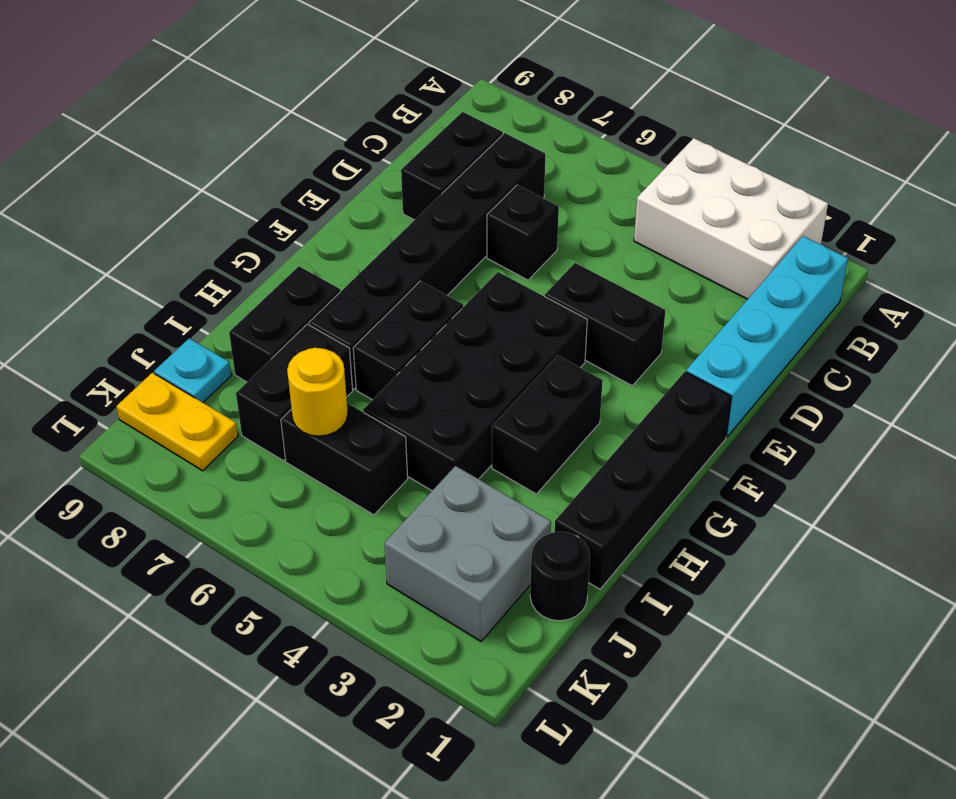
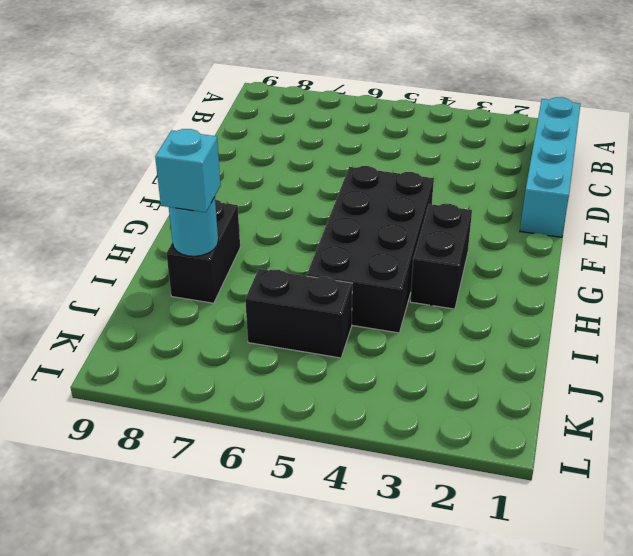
cyan 1x1 round brick [169,197,218,256] -> none
cyan 1x1 brick [155,129,221,212] -> none
none -> white 2x3 brick [634,138,828,299]
none -> black 1x6 brick [309,133,545,389]
none -> black 1x2 brick [401,112,503,220]

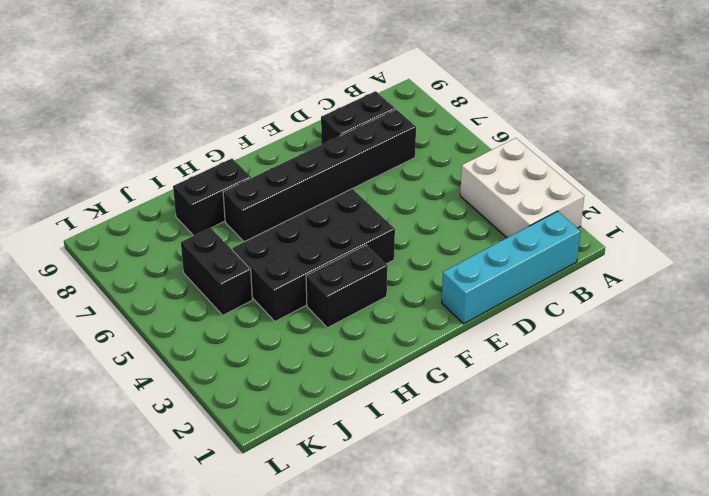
none -> black 1x1 brick [487,185,559,280]
none -> black 1x2 brick [545,263,665,386]
none -> black 1x4 brick [555,372,732,589]

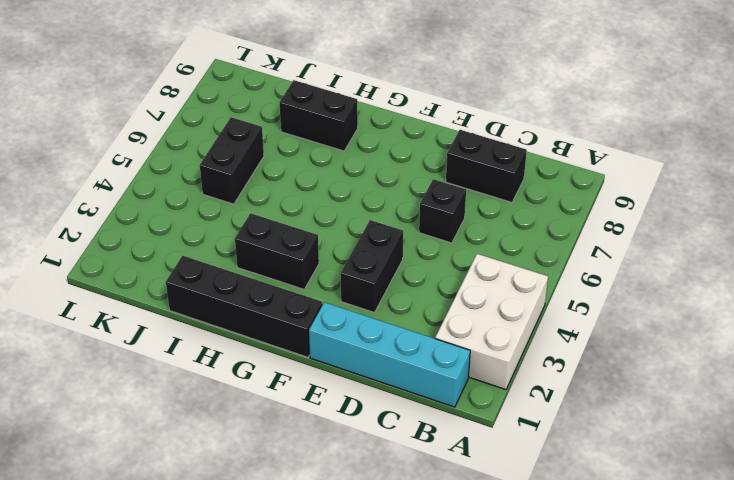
none -> black 1x6 brick [309,133,545,389]
none -> black 2x4 brick [363,272,587,491]
none -> black 1x2 brick [353,281,463,400]

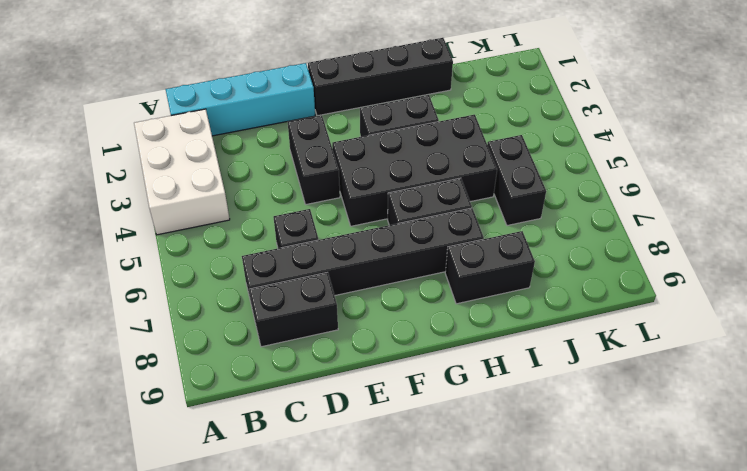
none -> black 1x2 brick [236,324,353,461]
none -> black 1x1 round brick [530,532,590,621]
none -> grey 2x2 brick [384,466,551,641]

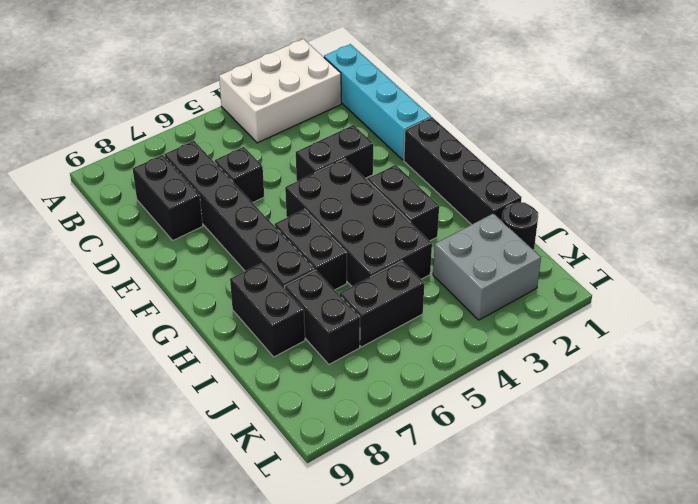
none -> cyan 1x1 plate [154,338,231,402]
none -> yellow 1x2 plate [116,373,238,471]
none -> yellow 1x1 round brick [287,348,348,436]

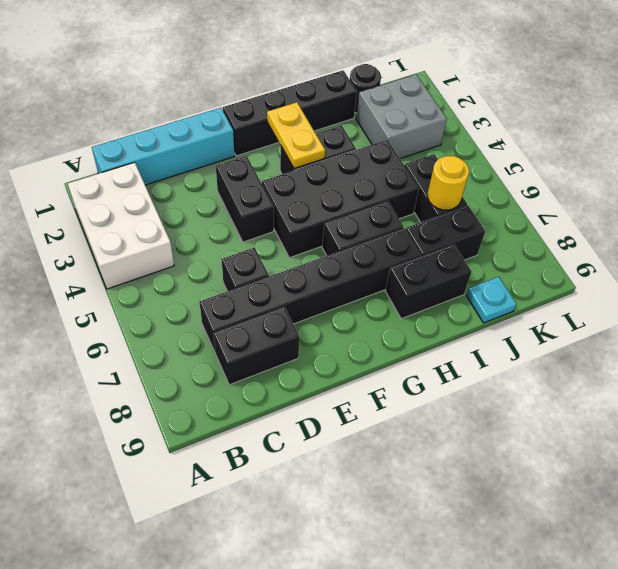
yellow 1x2 plate [267,102,325,169] -> yellow 1x2 plate moved to [116,373,238,471]

